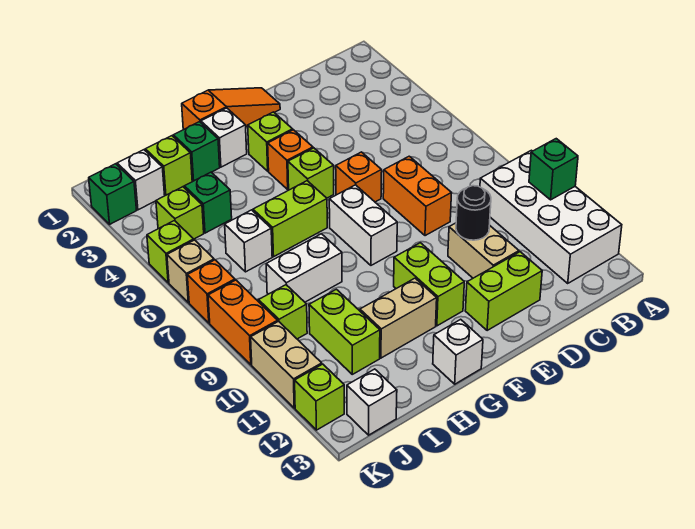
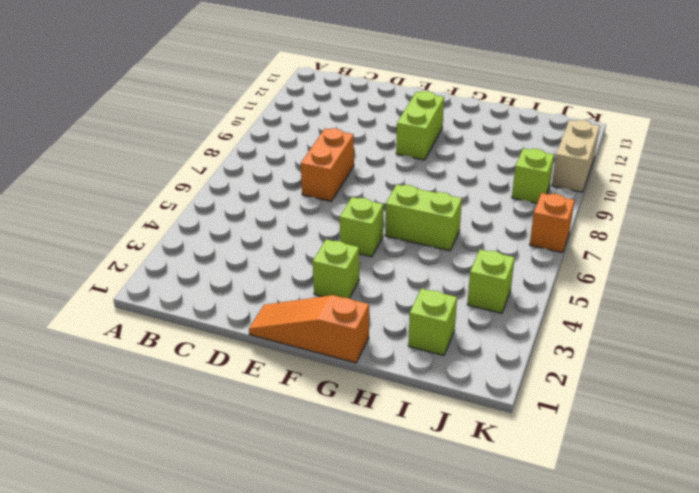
none -> white 2x4 brick [480,150,622,283]
none -> tan 1x2 brick [448,223,519,278]
none -> lime 1x2 brick [465,252,542,331]
none -> orange 1x1 brick [336,152,382,202]

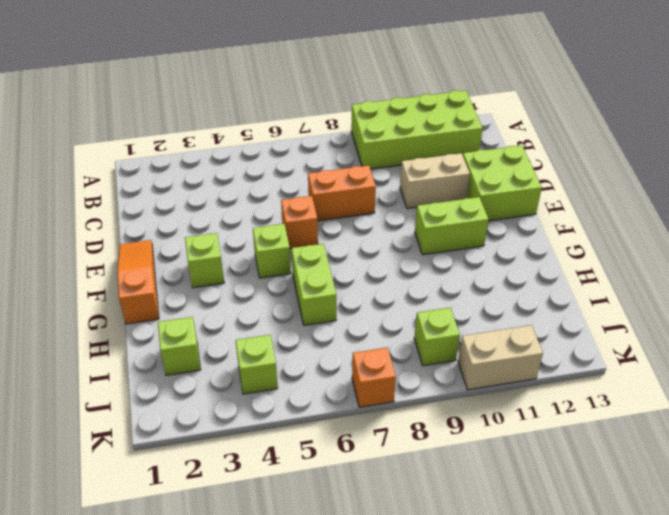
lime 2x4 brick [351,90,483,169] -> white 2x4 brick [480,150,622,283]
lime 2x2 brick [463,145,542,221] -> lime 1x2 brick [465,252,542,331]
none -> orange 1x1 brick [268,130,313,189]
none -> white 1x2 brick [329,185,397,265]
none -> white 1x1 brick [201,108,247,167]
none -> tan 1x2 brick [360,278,437,358]

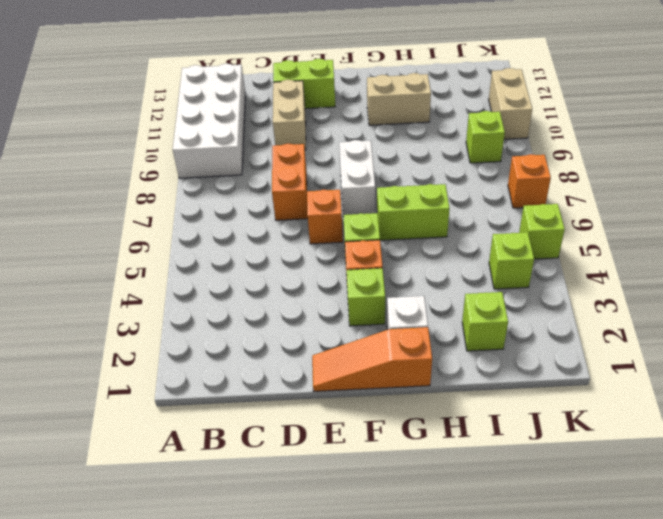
none -> lime 1x2 brick [394,243,464,326]
none -> white 1x1 brick [433,319,483,384]
none -> green 1x1 brick [173,122,220,181]
none -> white 1x2 brick [266,234,342,302]

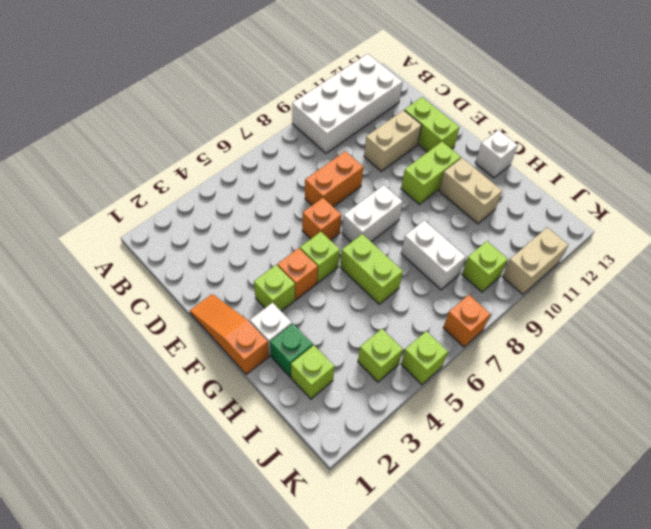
none -> green 1x1 brick [184,172,232,233]
none -> white 1x1 brick [225,210,272,272]
none -> lime 1x2 brick [309,289,380,374]
none -> white 1x1 brick [117,150,165,210]

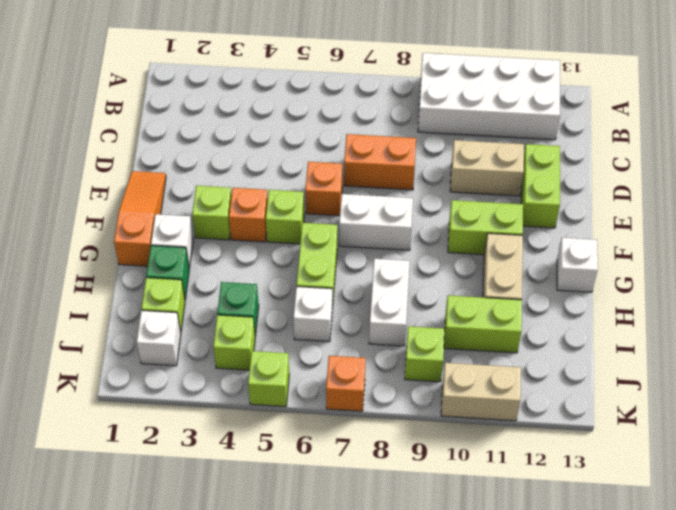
none -> white 1x1 brick [347,369,397,435]
none -> green 1x1 brick [89,164,137,224]
none -> tan 1x1 brick [167,240,214,303]
none -> orange 1x2 brick [208,280,278,365]

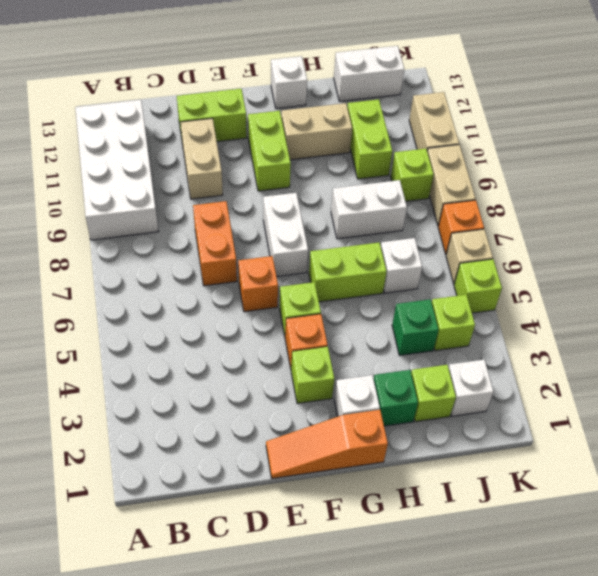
white 1x2 brick [334,46,404,102] -> white 1x1 brick [347,369,397,435]
tan 1x2 brick [427,145,476,226] -> orange 1x2 brick [208,280,278,365]
none -> green 1x1 brick [89,164,137,224]
none -> lime 1x1 brick [295,364,344,430]
none -> green 1x1 brick [529,139,578,200]
none -> black 1x1 round brick [456,186,491,240]

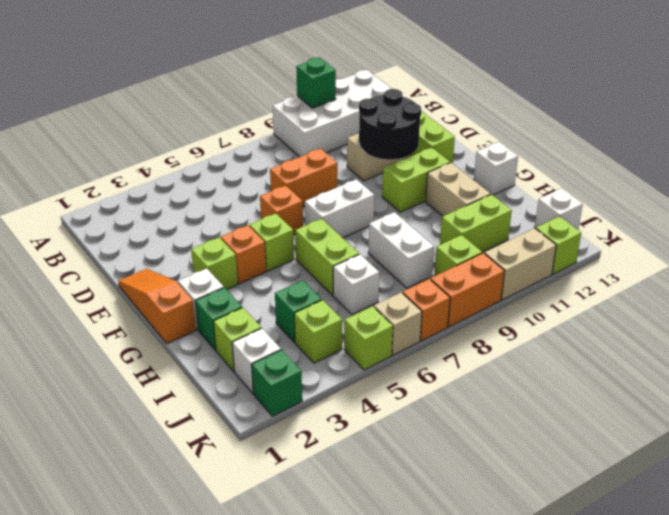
black 2x2 round brick [359,89,421,160] -> black 1x1 round brick [456,186,491,240]

